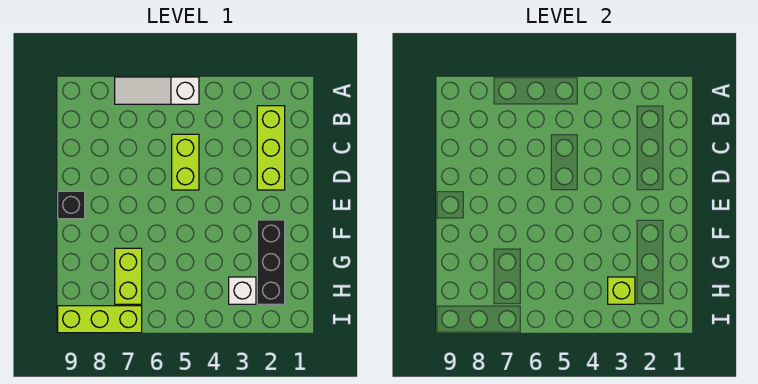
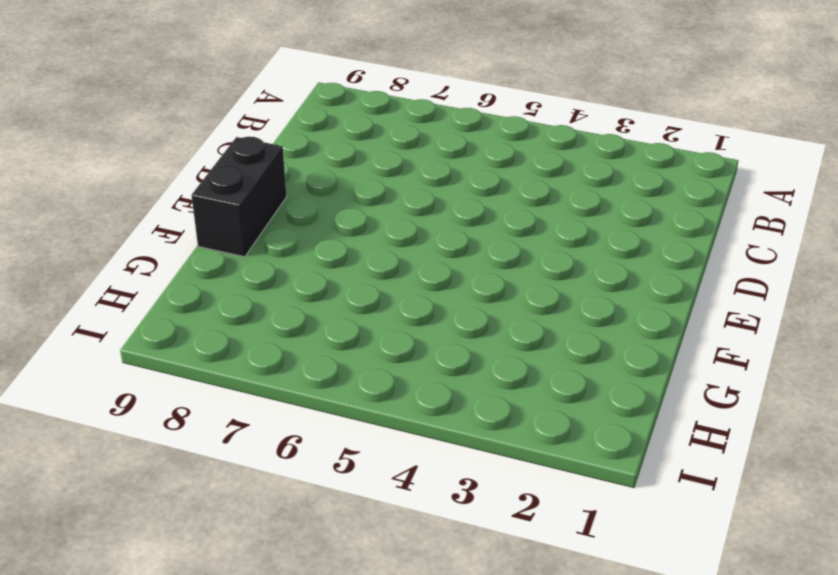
black 1x2 brick [191,137,287,257] -> black 1x1 brick [58,191,85,219]
none -> white 1x3 slope [115,77,199,104]
none -> lime 1x3 brick [257,106,285,190]

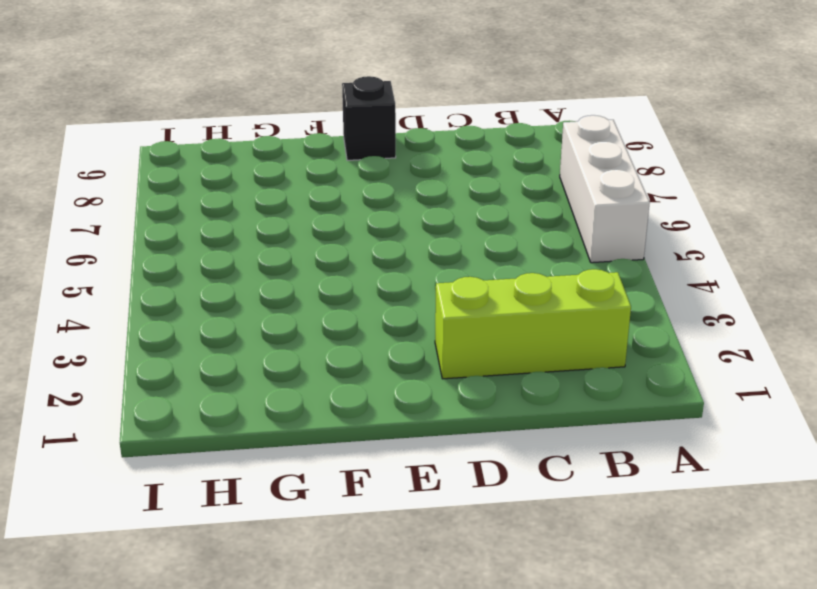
white 1x3 brick [560,115,650,263] -> white 1x3 slope [115,77,199,104]
none -> lime 1x2 brick [172,134,199,190]
none -> black 1x3 brick [257,220,285,304]

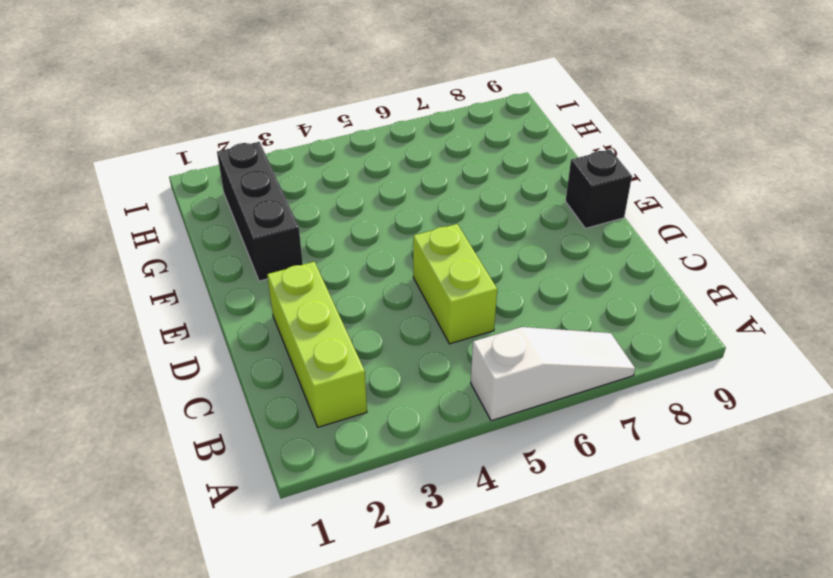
none -> lime 1x2 brick [115,248,142,304]
none -> white 1x1 brick [229,277,256,304]

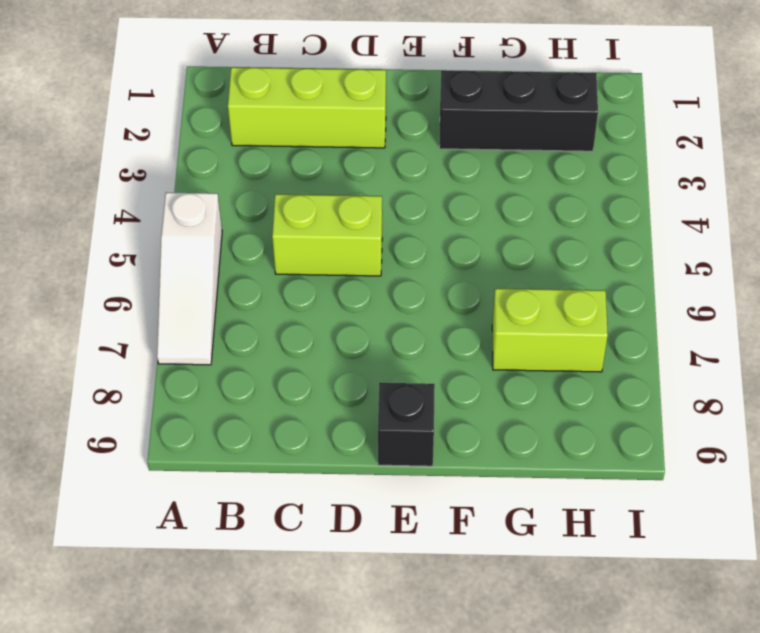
none -> white 1x1 brick [229,277,256,304]
none -> lime 1x3 brick [58,306,142,333]

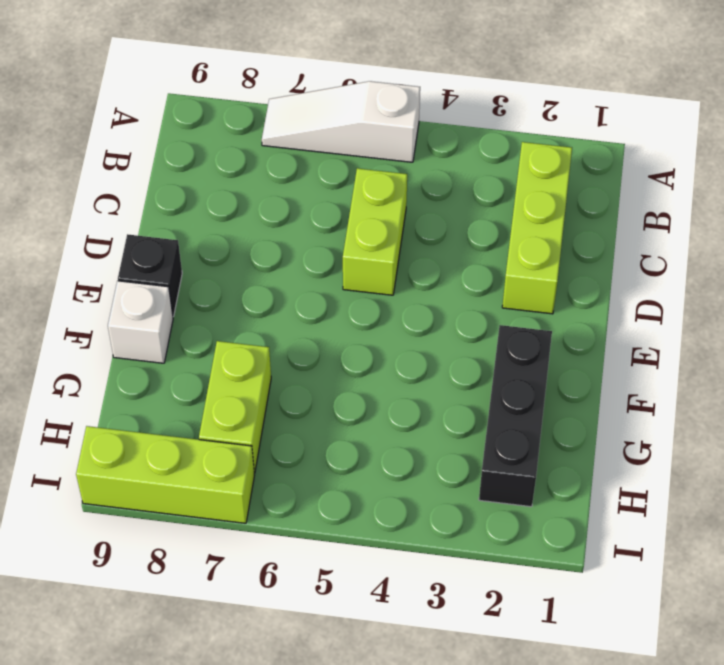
white 1x1 brick [108,281,173,363] -> white 1x1 brick moved to [229,277,256,304]
none -> lime 1x1 brick [608,277,635,304]

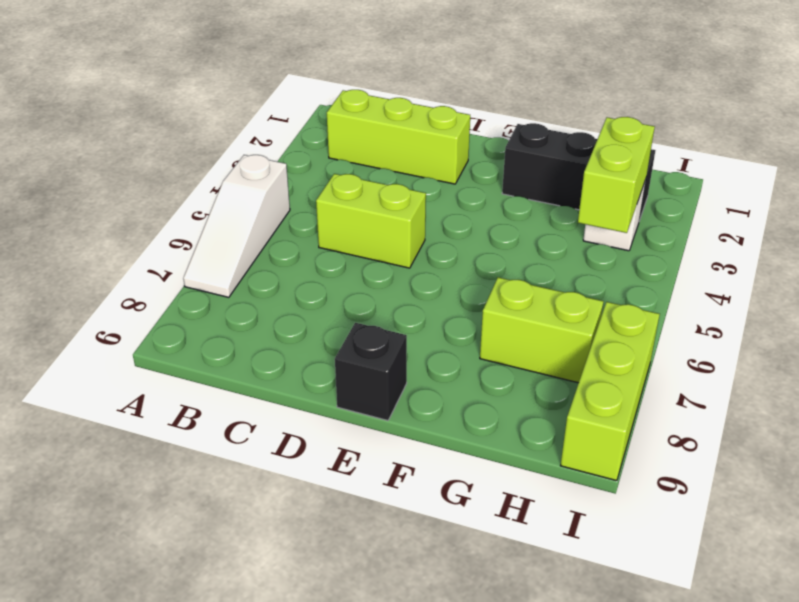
lime 1x2 brick [578,117,655,233] -> lime 1x1 brick [608,277,635,304]

